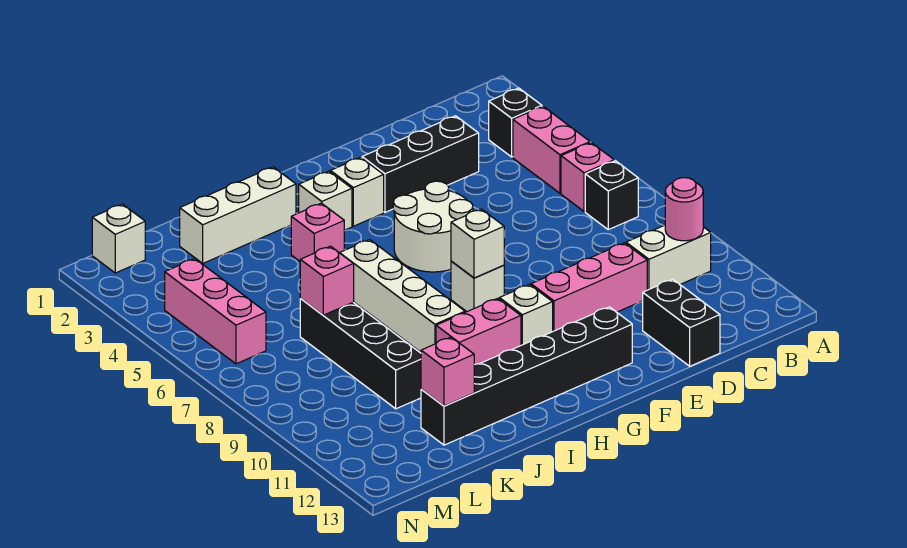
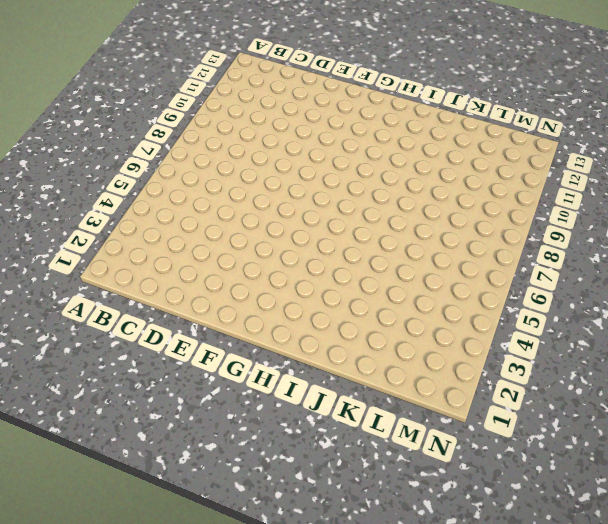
none -> black 1x1 brick [489,88,542,157]
none -> pink 1x2 brick [513,106,590,193]
none -> pink 1x1 brick [561,143,614,212]

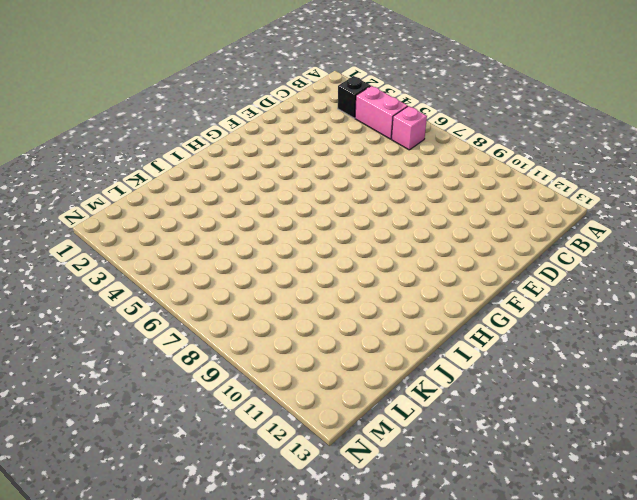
none -> black 1x1 brick [585,161,638,230]
none -> white 1x2 brick [626,225,711,290]
none -> black 1x3 brick [362,116,479,212]

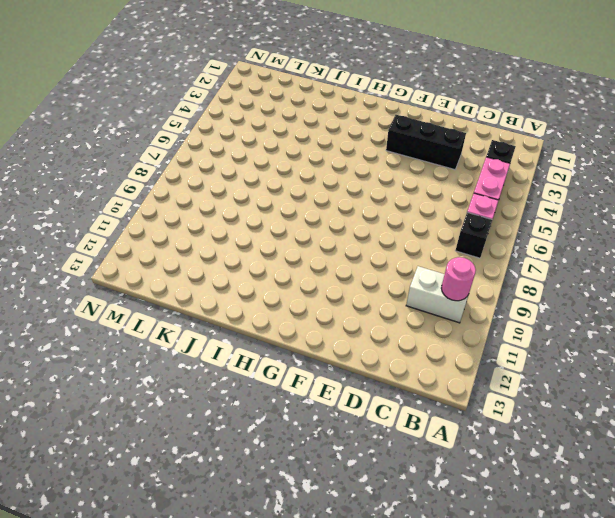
none -> pink 1x3 brick [531,243,647,331]
none -> black 1x2 brick [643,279,720,366]
none -> white 2x2 round brick [393,181,473,272]

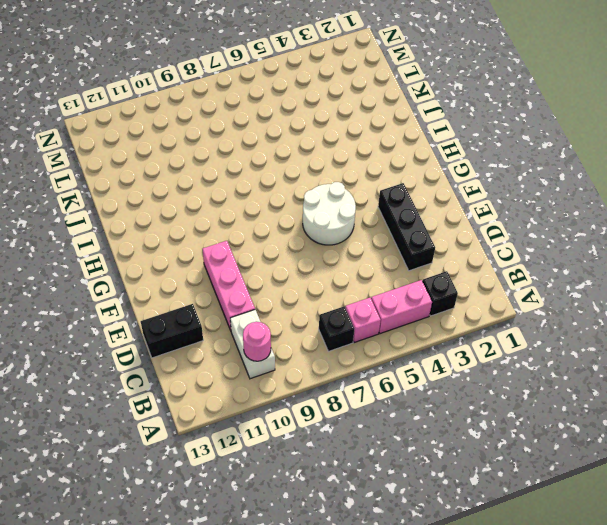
none -> black 1x6 brick [421,307,632,445]
none -> white 1x1 brick [330,157,384,226]
none -> white 1x1 brick [451,261,504,312]

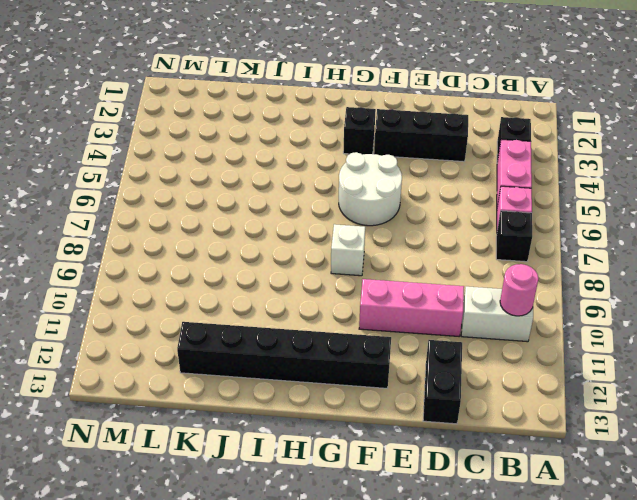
black 1x1 brick [343,107,376,155] -> white 1x1 brick [330,157,384,226]
none -> white 1x1 brick [499,285,553,345]
none -> white 1x1 brick [299,171,352,230]
none -> pink 1x2 brick [436,298,521,365]

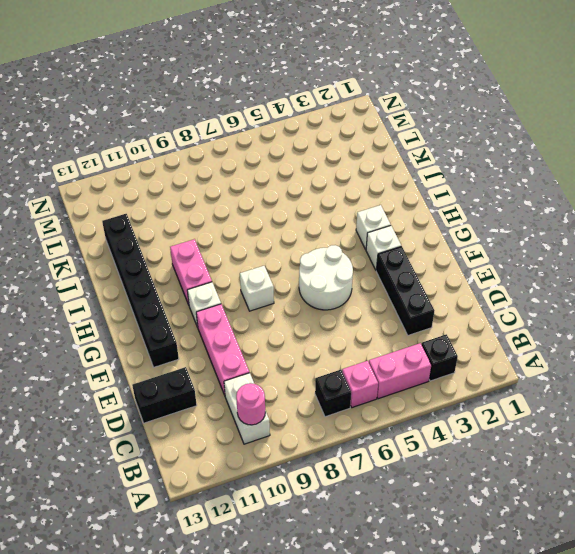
none -> white 1x3 brick [180,167,296,263]
none -> pink 1x1 brick [291,203,345,261]
none -> white 1x4 brick [340,240,465,352]

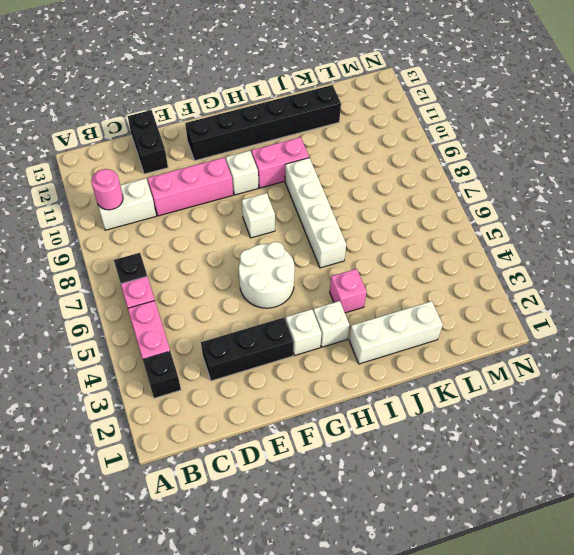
none -> black 1x4 brick [300,299,421,409]
none -> white 1x1 brick [92,204,145,273]
none -> pink 1x3 brick [165,259,266,364]

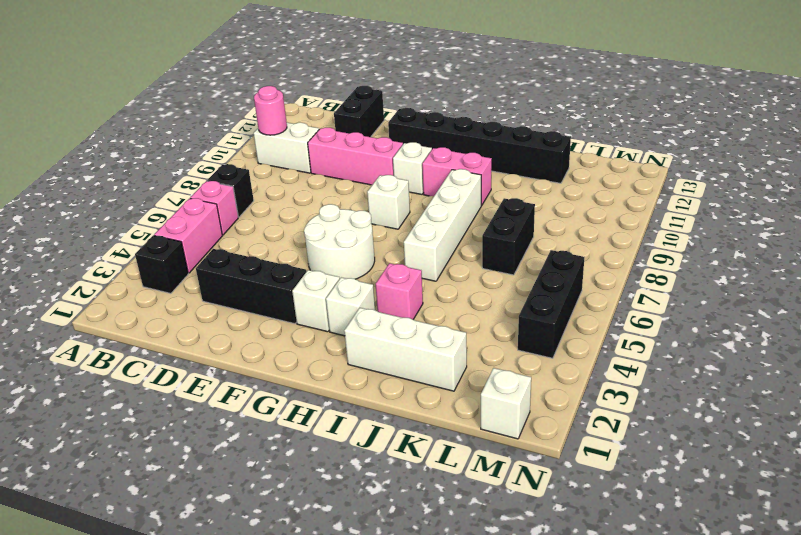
black 1x2 brick [482,198,535,275] -> black 1x4 brick [300,299,421,409]
black 1x3 brick [518,250,584,358] -> pink 1x3 brick [165,259,266,364]
none -> white 1x1 brick [451,209,504,278]
none -> pink 1x1 brick [300,246,354,315]
none -> pink 1x1 brick [421,337,474,406]

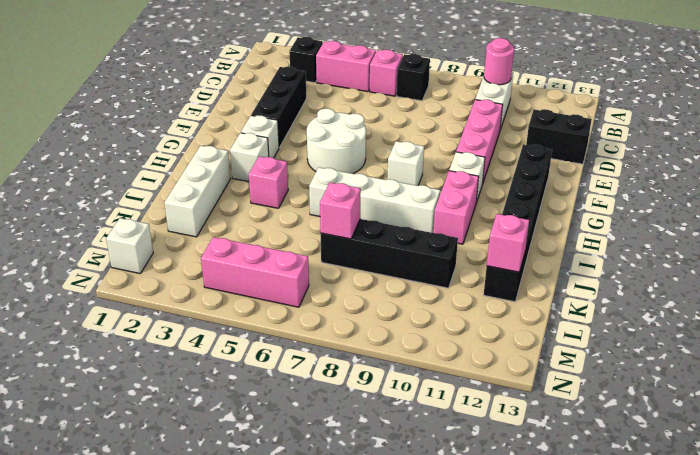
none -> white 1x1 brick [451,209,504,278]

